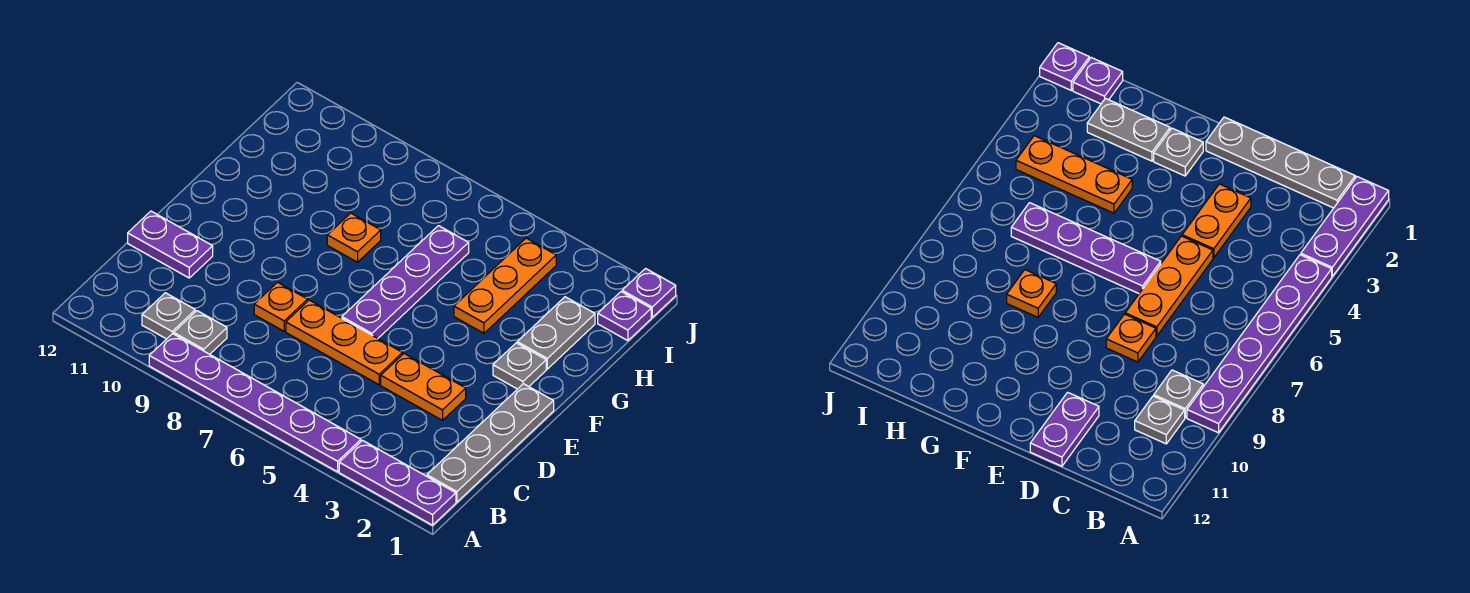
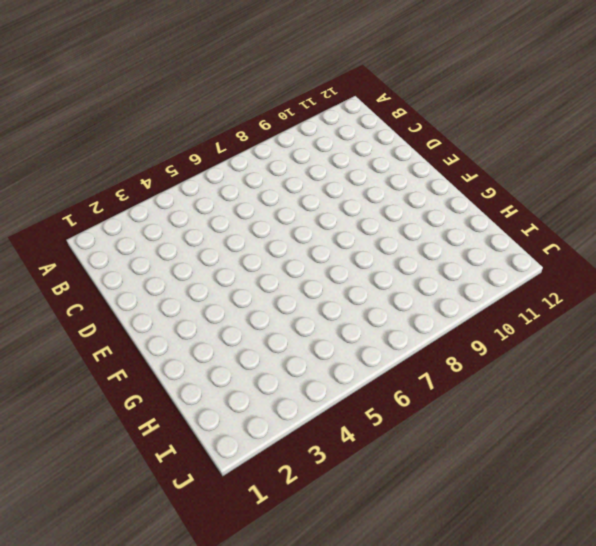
none -> purple 1x3 plate [339,441,456,525]
none -> purple 1x6 plate [149,334,361,472]
none -> grey 1x4 plate [427,384,554,502]

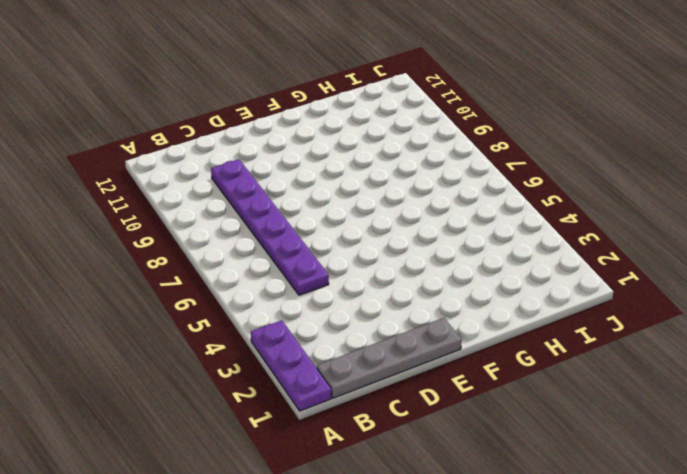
purple 1x6 plate [211,159,329,295] -> purple 1x6 plate moved to [149,334,361,472]
none -> grey 1x1 plate [174,311,227,354]
none -> grey 1x1 plate [142,293,195,339]
none -> orange 1x2 plate [381,354,466,420]

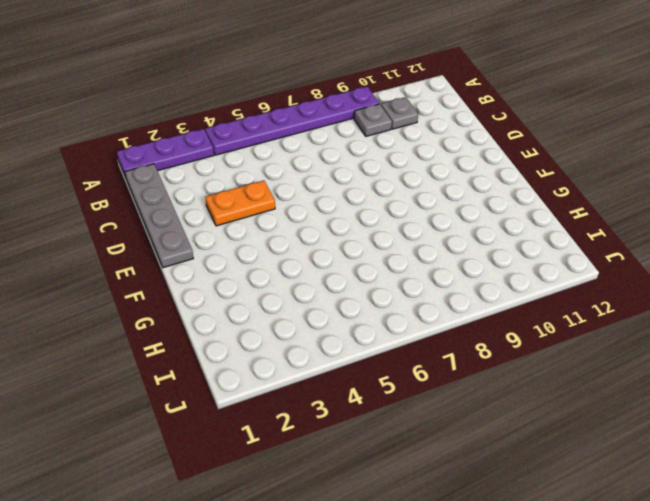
none -> orange 1x3 plate [286,300,403,385]
none -> orange 1x1 plate [254,282,308,331]
none -> purple 1x2 plate [128,211,213,278]

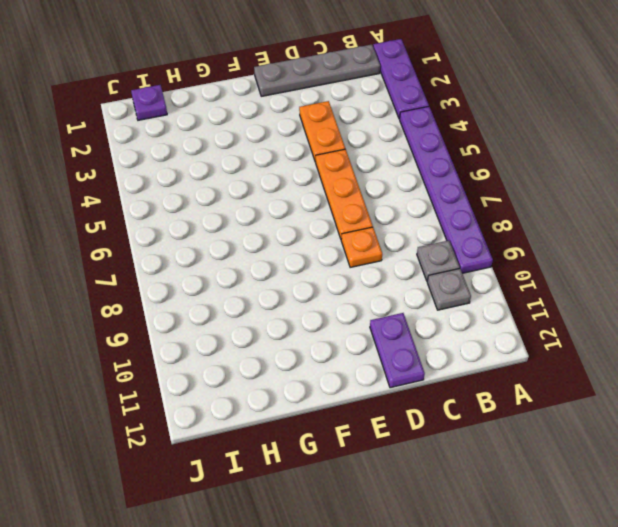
none -> purple 1x4 plate [342,226,469,338]
none -> grey 1x1 plate [493,343,546,389]
none -> grey 1x2 plate [517,297,595,369]

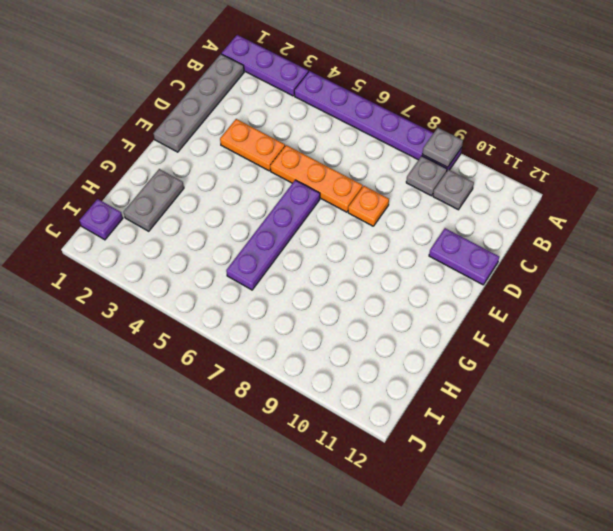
grey 1x1 plate [422,128,463,167] -> grey 1x1 plate moved to [493,343,546,389]
none -> orange 1x3 plate [454,238,556,333]
none -> orange 1x1 plate [327,213,381,262]
none -> purple 1x1 plate [622,269,676,317]

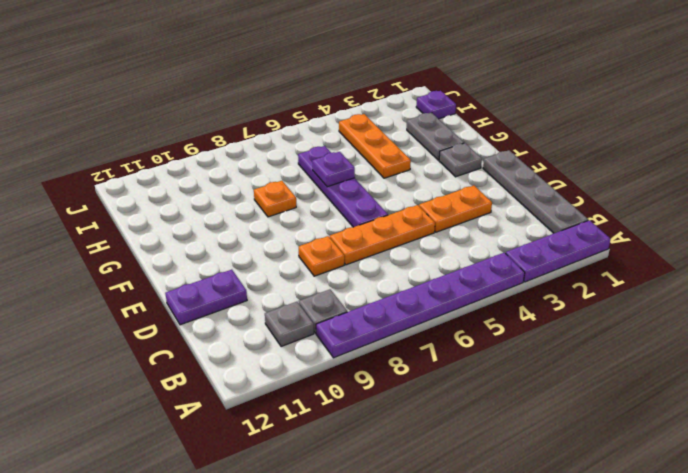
purple 1x1 plate [312,152,355,187] -> purple 1x1 plate moved to [622,269,676,317]

